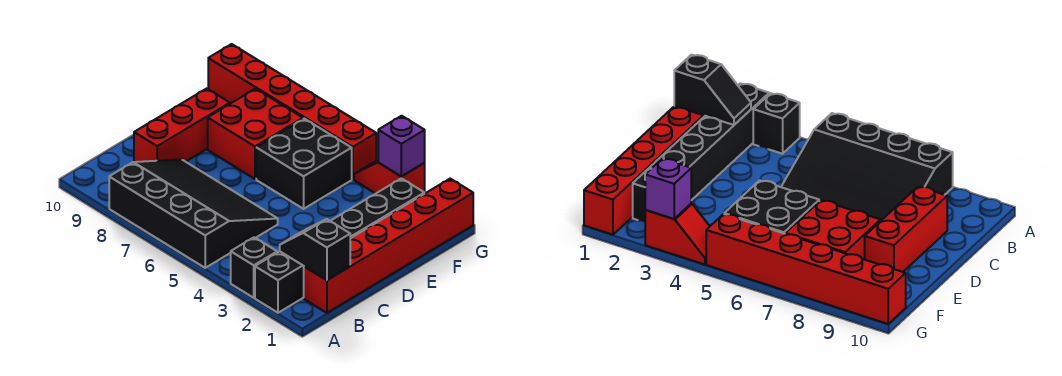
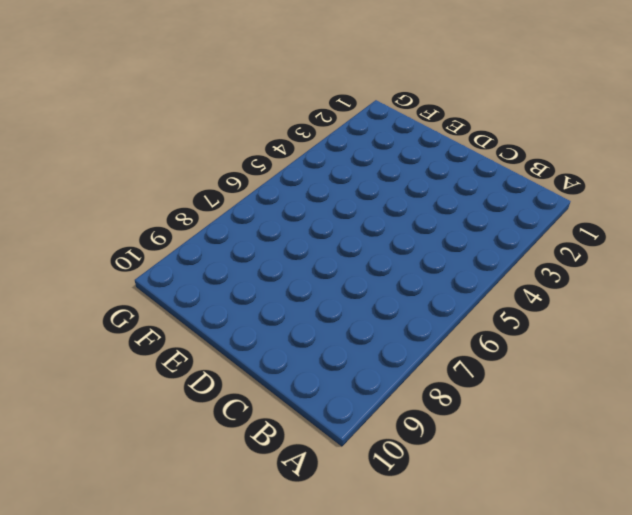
none -> black 1x6 brick [255,178,424,313]
none -> black 1x1 brick [231,237,277,298]

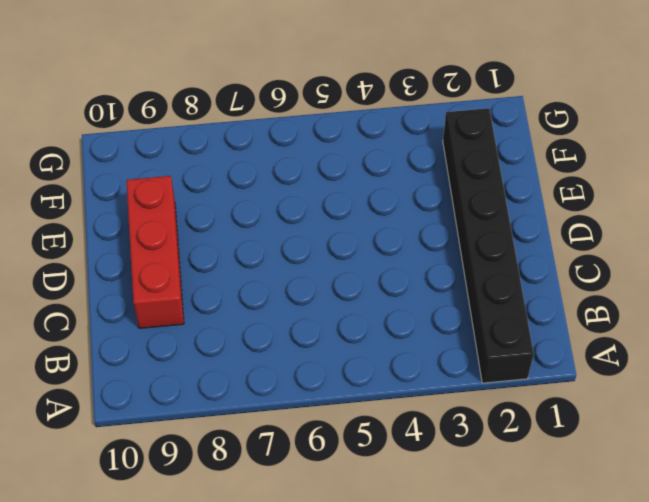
none -> black 1x1 brick [231,237,277,298]
none -> black 3x4 slope [109,159,278,268]

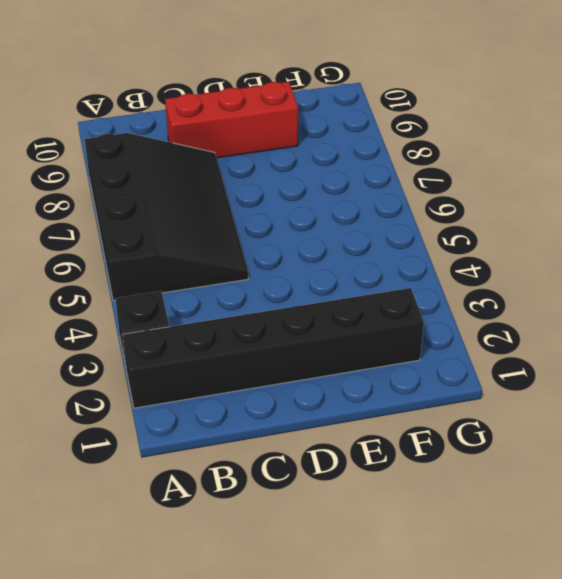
none -> red 1x6 brick [304,179,473,313]
none -> black 2x2 brick [256,119,352,209]

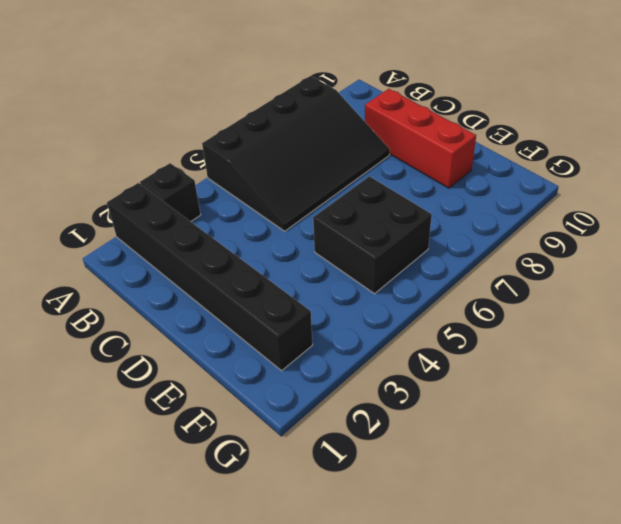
none -> red 1x6 brick [304,179,473,313]
none -> red 2x2 brick [208,89,303,179]

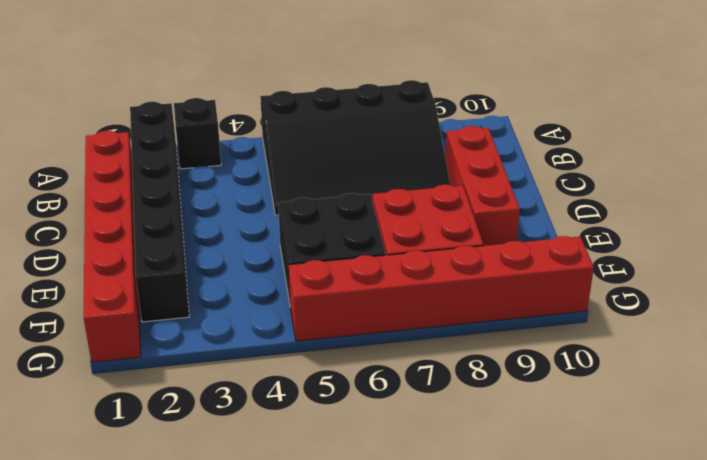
none -> red 1x2 slope [354,160,425,194]
none -> black 1x2 slope [280,219,350,280]

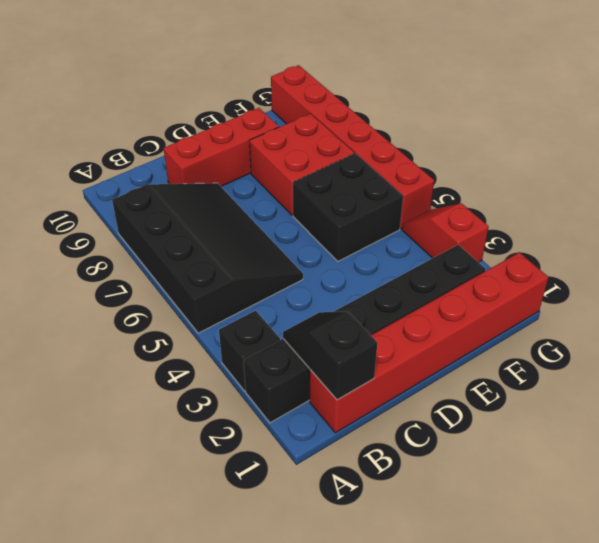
none -> purple 1x1 brick [378,116,425,176]

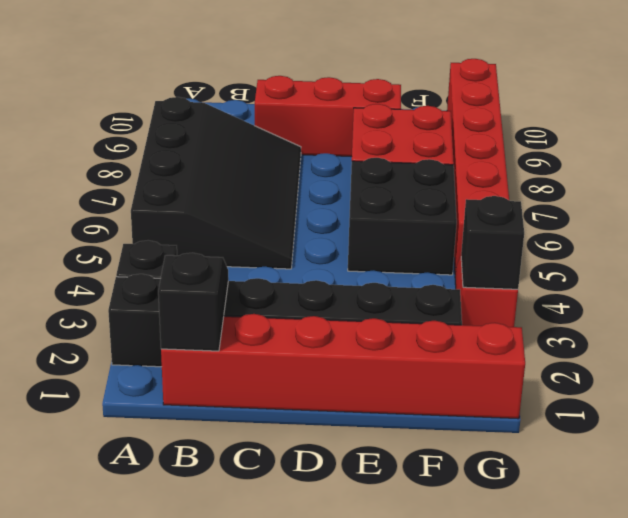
black 1x1 brick [461,196,524,289] -> purple 1x1 brick [378,116,425,176]

